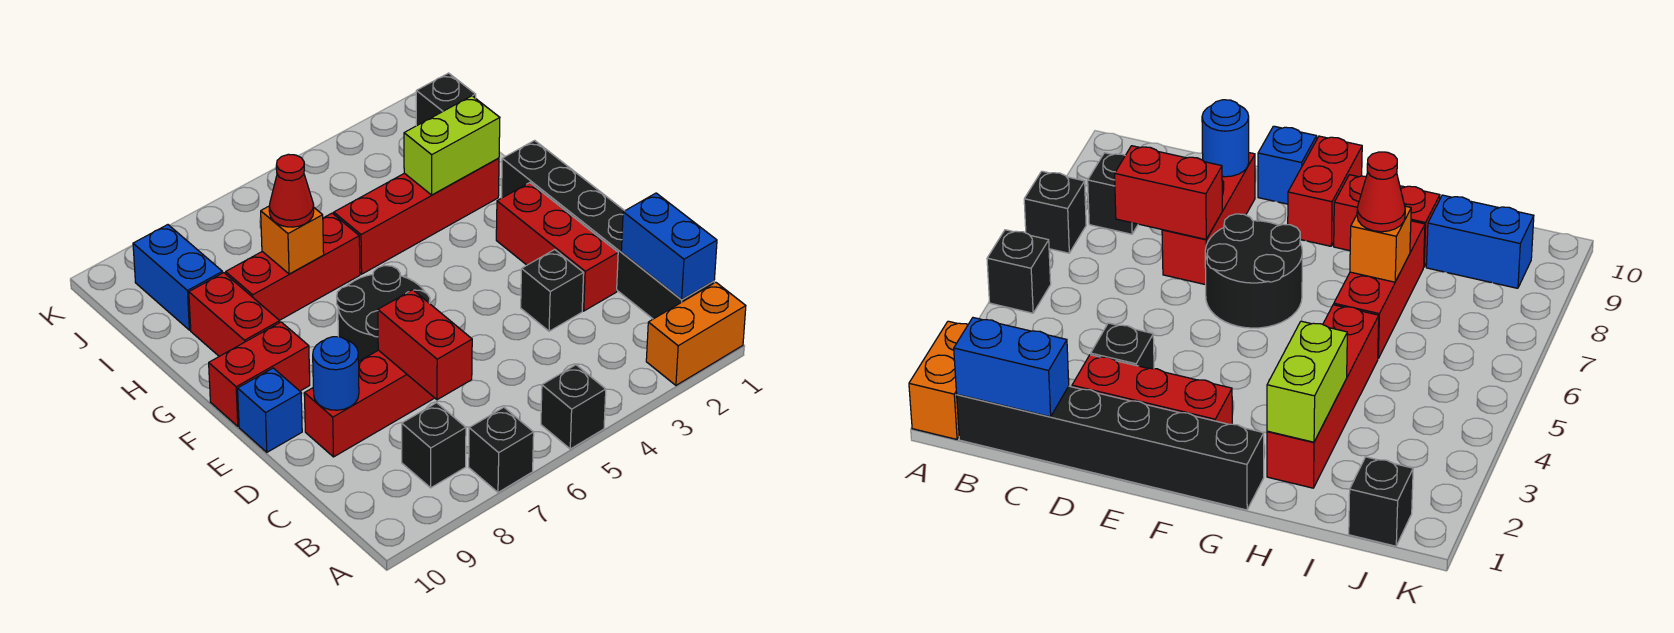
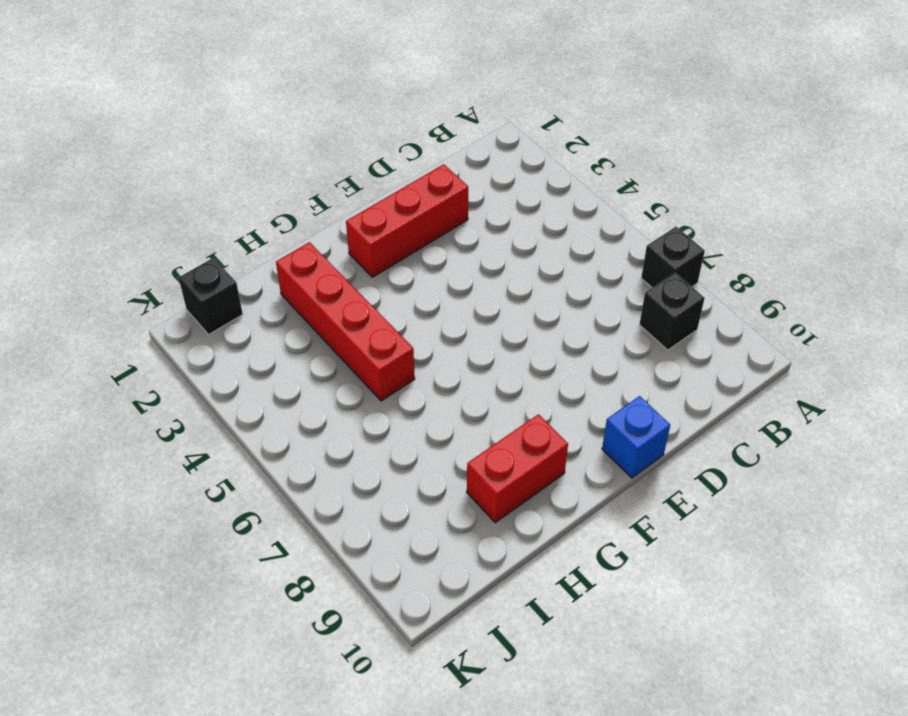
none -> orange 1x2 brick [646,282,746,385]
none -> black 1x1 brick [541,365,606,449]
none -> black 1x6 brick [501,140,714,319]

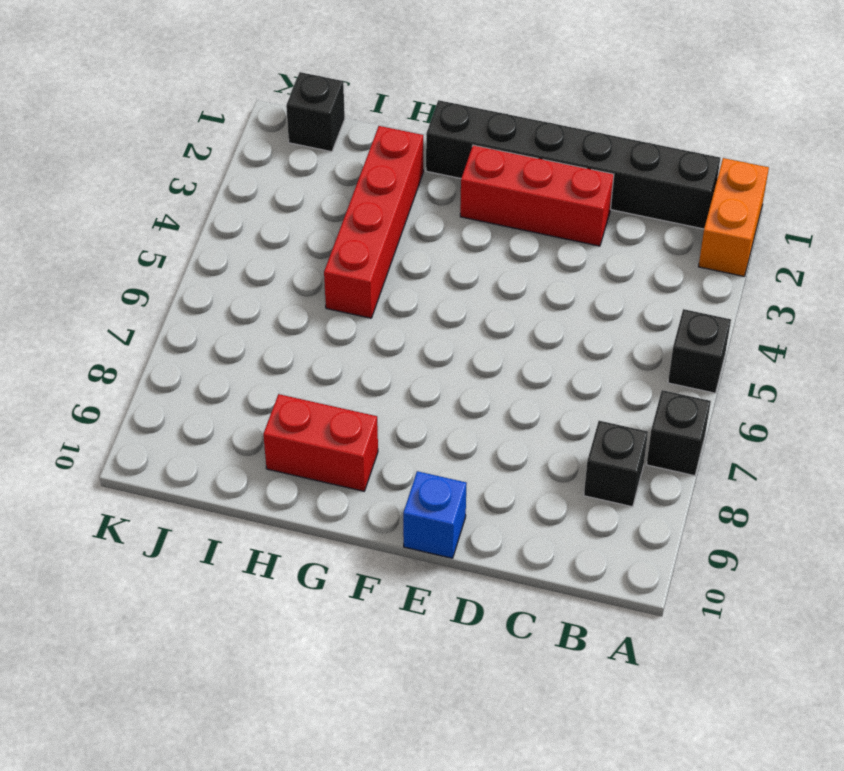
none -> black 1x1 brick [521,250,584,331]
none -> red 1x3 brick [304,350,434,457]
none -> black 2x2 round brick [337,266,430,362]

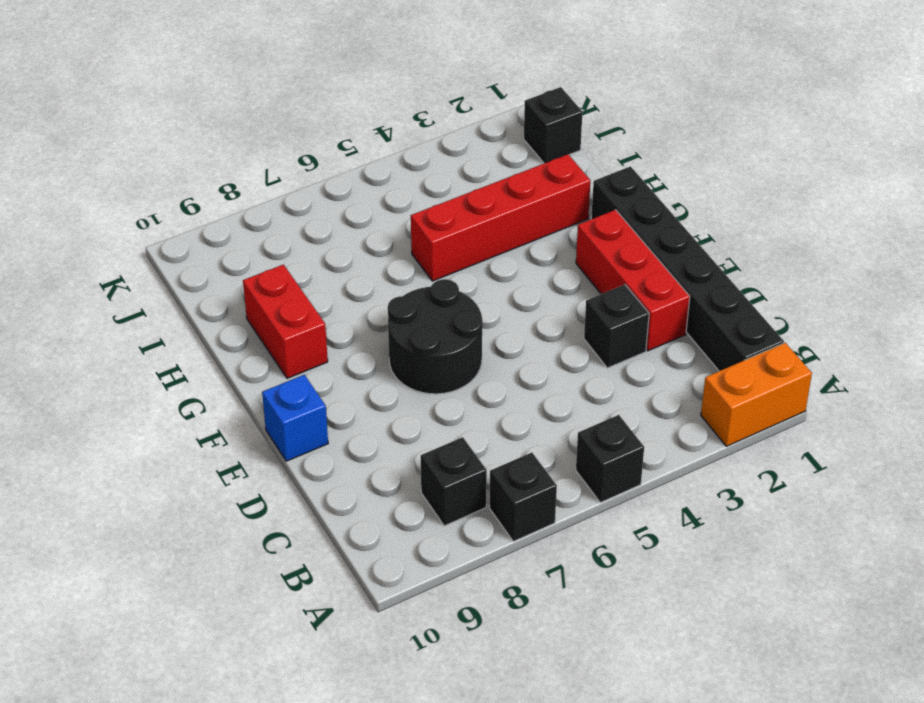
none -> red 1x3 brick [304,350,434,457]
none -> red 1x2 brick [209,322,310,426]
none -> red 1x3 brick [226,213,360,320]

